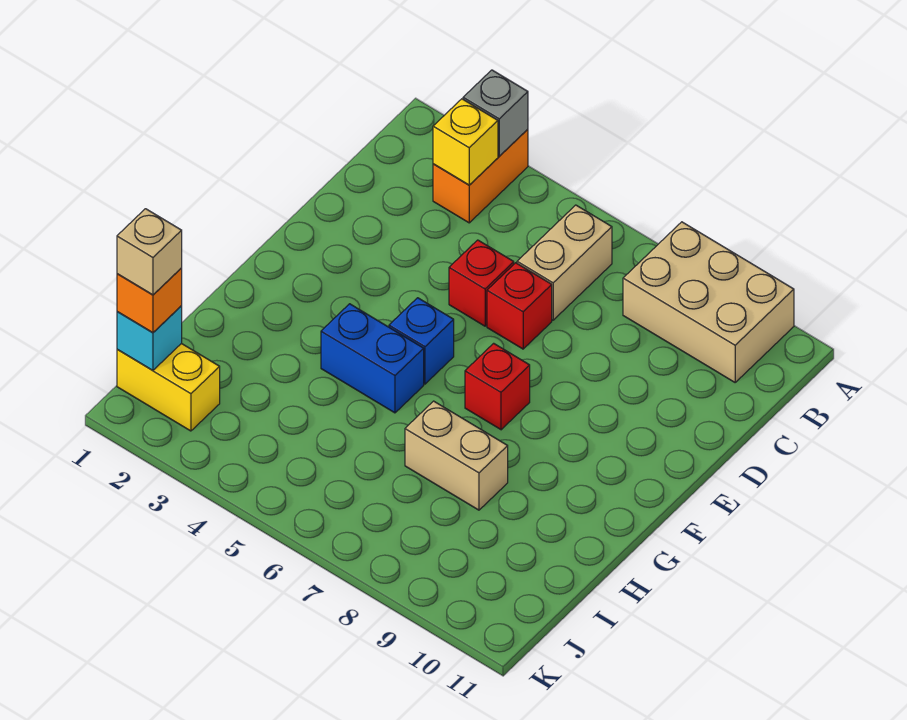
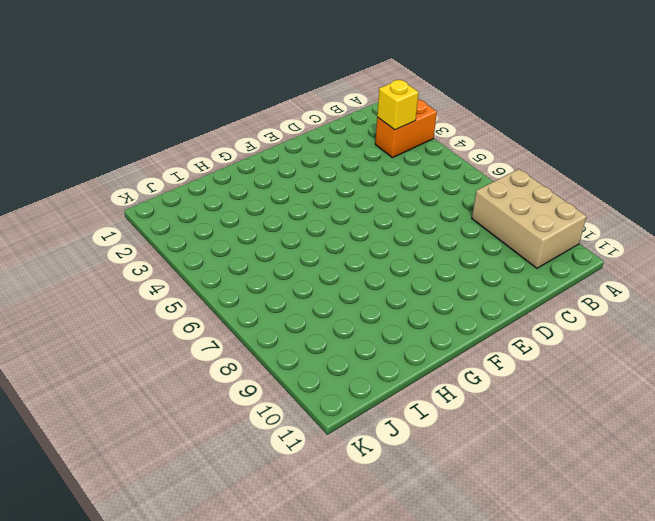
none -> tan 1x2 brick [517,205,612,320]
none -> red 1x1 brick [449,240,514,326]
none -> red 1x1 brick [487,263,552,349]

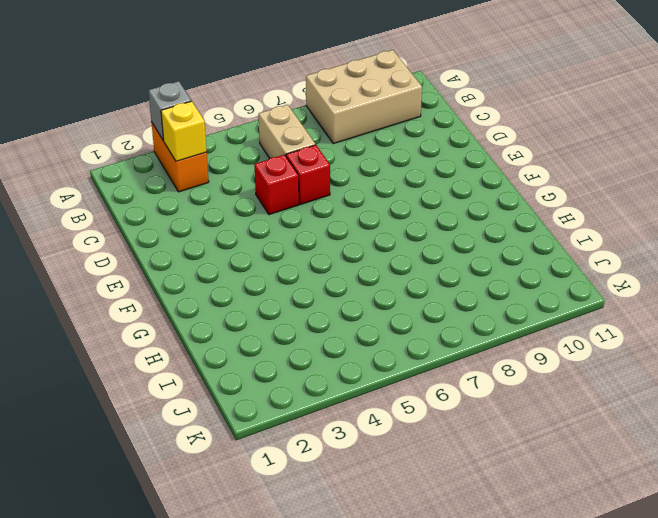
none -> blue 1x1 brick [389,298,454,384]
none -> red 1x1 brick [465,343,530,430]
none -> blue 1x2 brick [321,304,424,413]

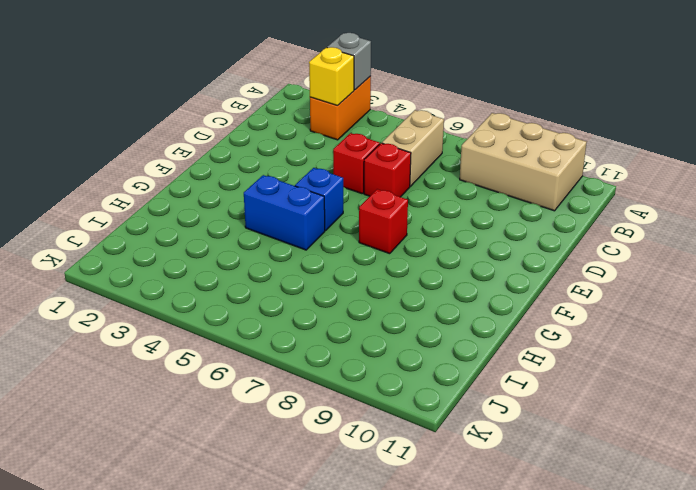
none -> tan 1x2 brick [405,401,508,510]
none -> yellow 1x2 brick [117,343,220,431]
none -> cyan 1x1 brick [117,306,182,370]

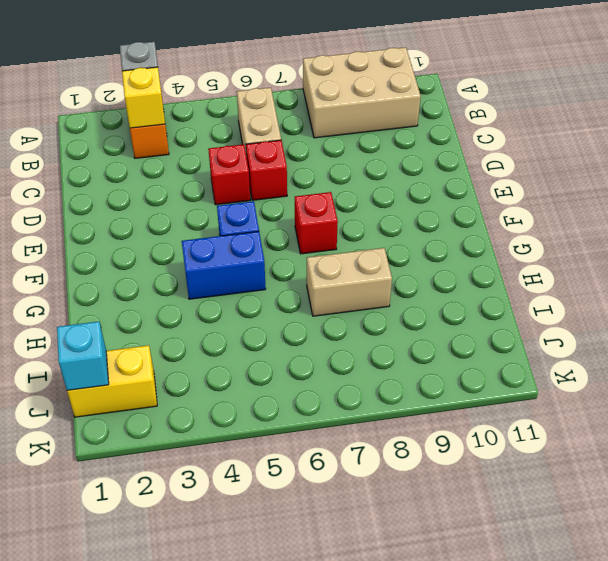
none -> orange 1x1 brick [117,268,182,333]
none -> tan 1x1 brick [117,209,182,295]

